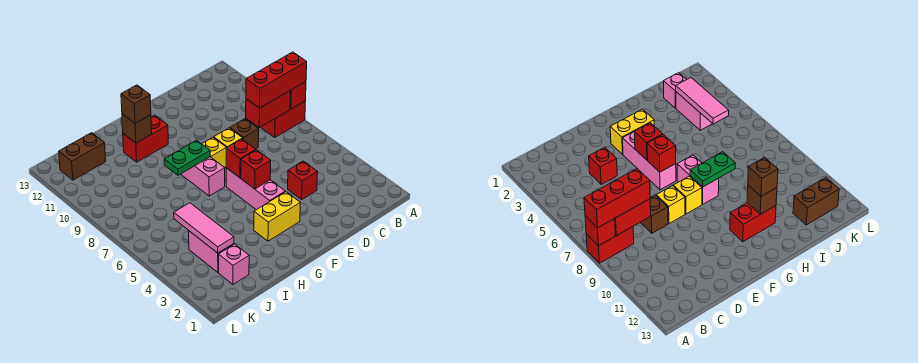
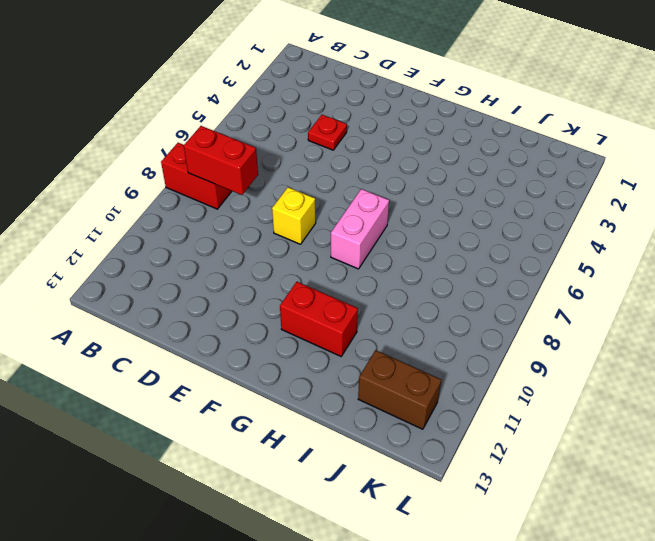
red 1x1 plate [308,115,347,150] -> red 1x1 brick [288,161,317,199]
none -> brown 1x1 brick [230,119,259,149]
none -> yellow 1x2 brick [254,192,300,241]
none -> pink 1x3 brick [226,168,285,210]

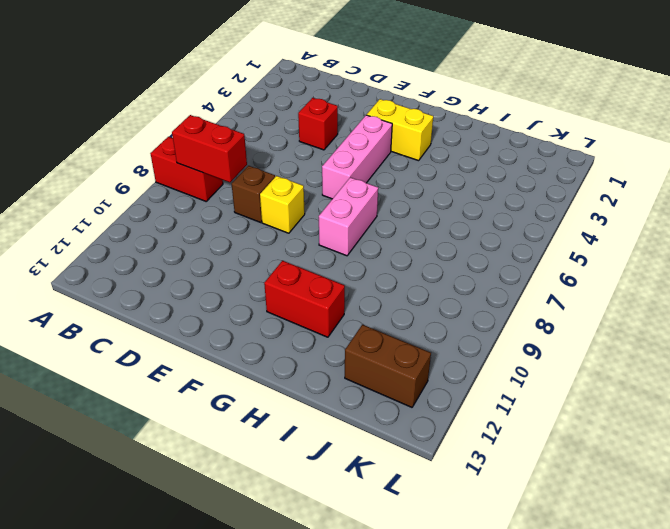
none -> yellow 1x1 brick [202,137,227,168]
none -> pink 1x1 brick [219,244,249,284]
none -> pink 1x2 brick [189,231,234,272]

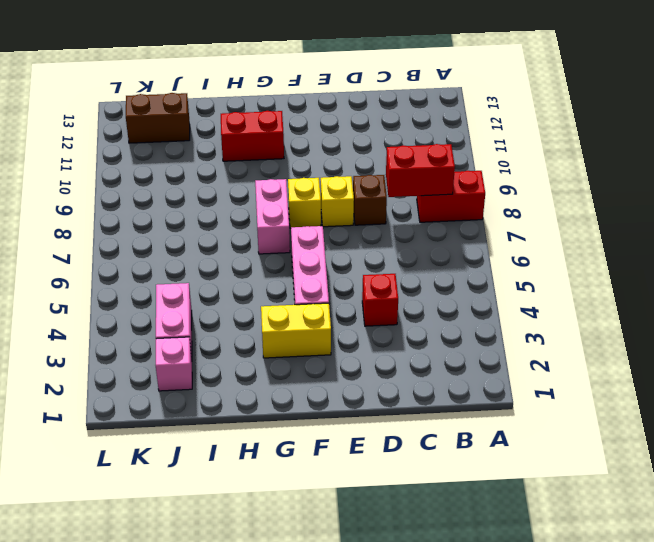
none -> red 1x1 brick [290,82,306,109]
none -> red 1x1 brick [241,150,271,189]
none -> red 1x1 brick [226,139,256,178]

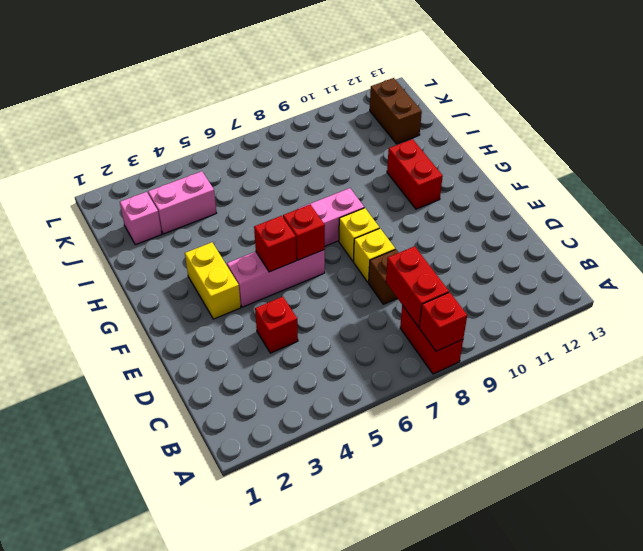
none -> green 1x2 plate [164,140,210,175]
none -> brown 1x1 brick [122,114,152,143]
none -> pink 1x3 tile [174,203,234,253]

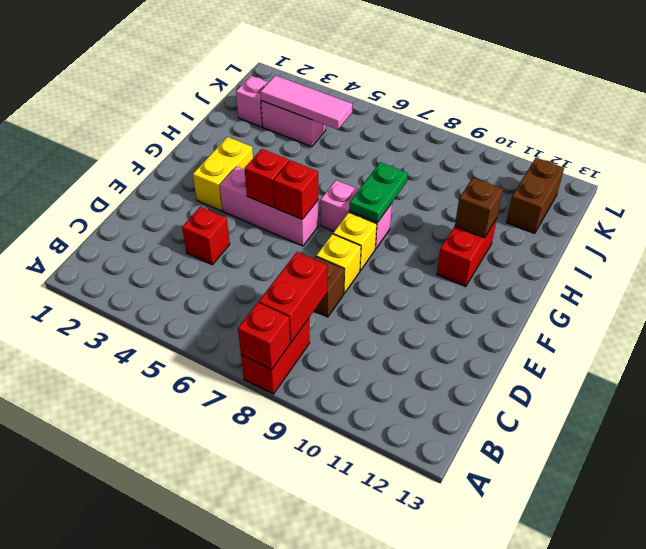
none -> red 1x3 brick [246,52,307,108]
none -> brown 1x1 brick [121,85,151,123]

